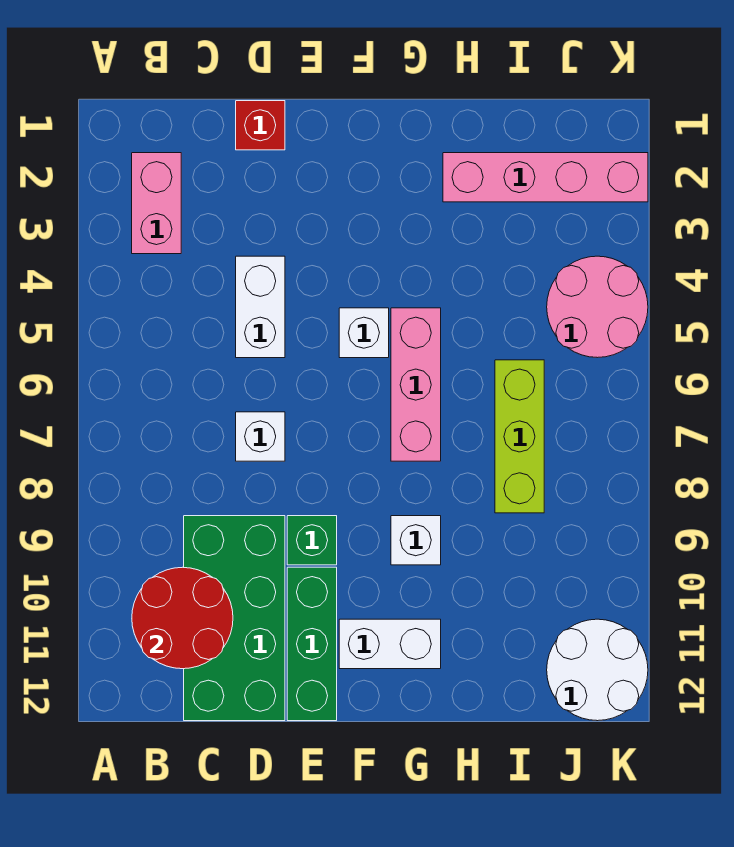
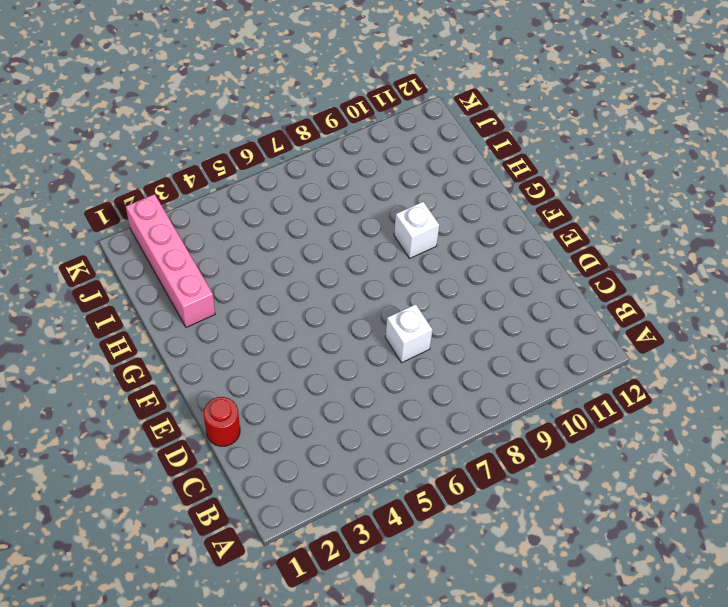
red 1x1 round brick [204,397,240,446] -> red 1x1 brick [236,101,285,150]
none -> pink 1x2 brick [132,153,181,254]
none -> green 2x4 brick [184,516,285,721]
none -> white 1x2 brick [236,256,285,358]

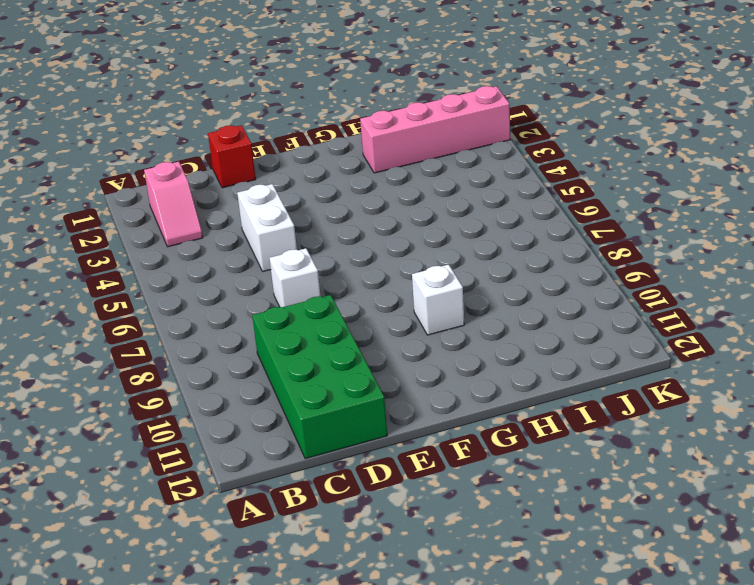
pink 1x2 slope [144,162,203,247] -> pink 1x2 brick [132,153,181,254]
none -> green 1x1 brick [287,516,337,565]
none -> green 1x3 brick [287,567,337,721]
none -> white 1x1 brick [339,308,389,358]

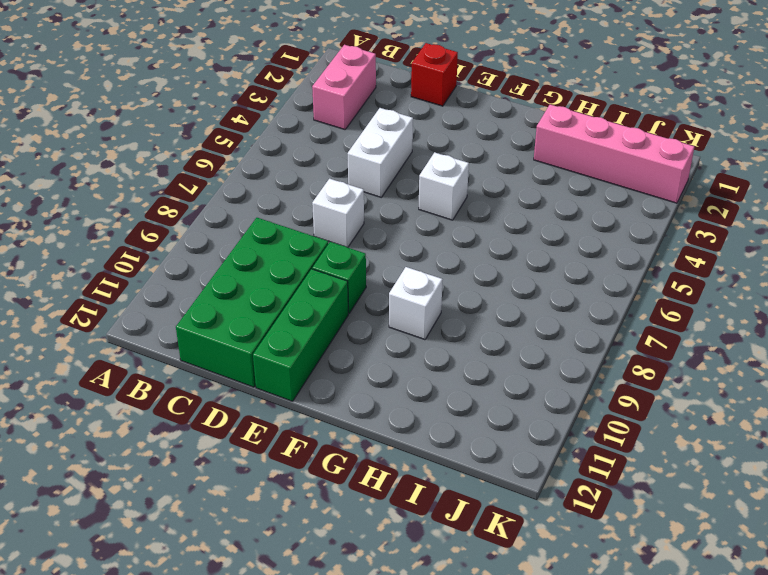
none -> white 1x2 brick [339,619,441,669]
none -> pink 1x3 brick [391,308,441,461]
none -> lime 1x3 brick [495,360,544,513]

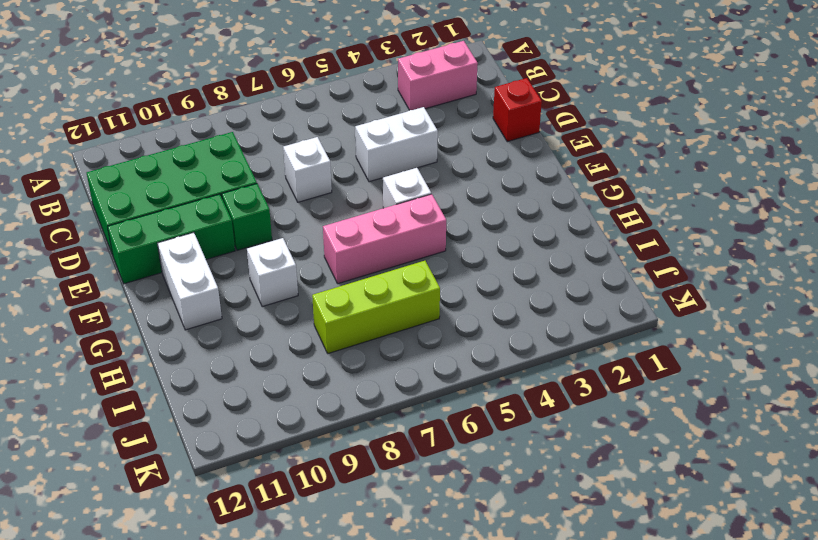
none -> pink 1x4 brick [443,153,648,202]
none -> pink 2x2 round brick [547,256,648,358]
none -> white 2x2 round brick [547,619,648,721]

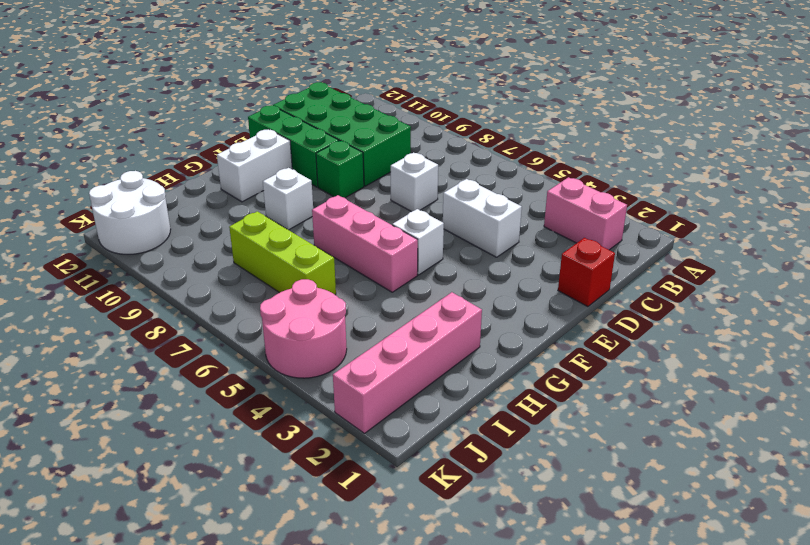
none -> red 2x2 round brick [132,567,233,669]

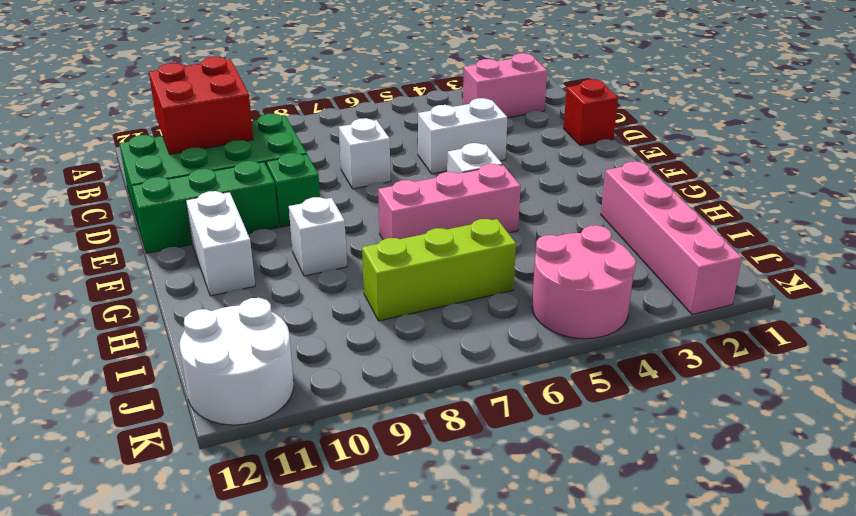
red 2x2 brick [149,57,254,154] -> red 2x2 round brick [132,567,233,669]

